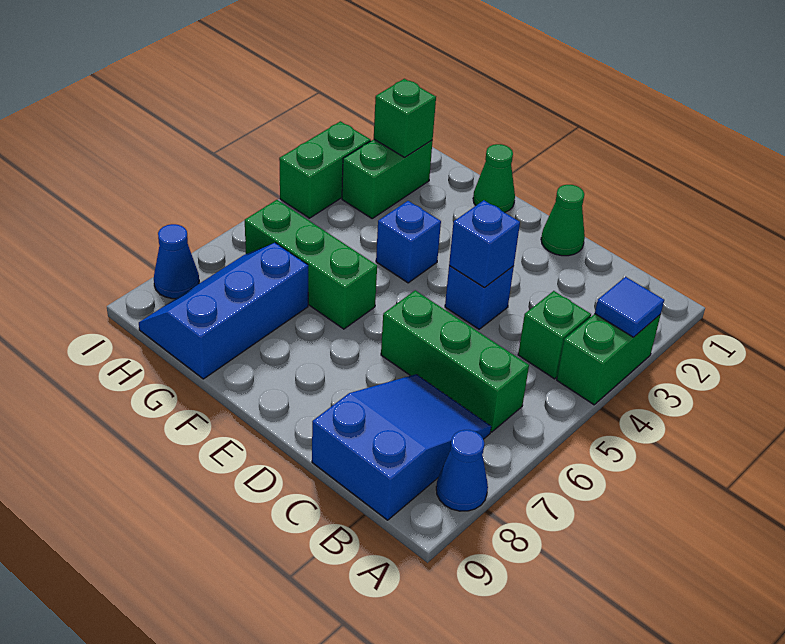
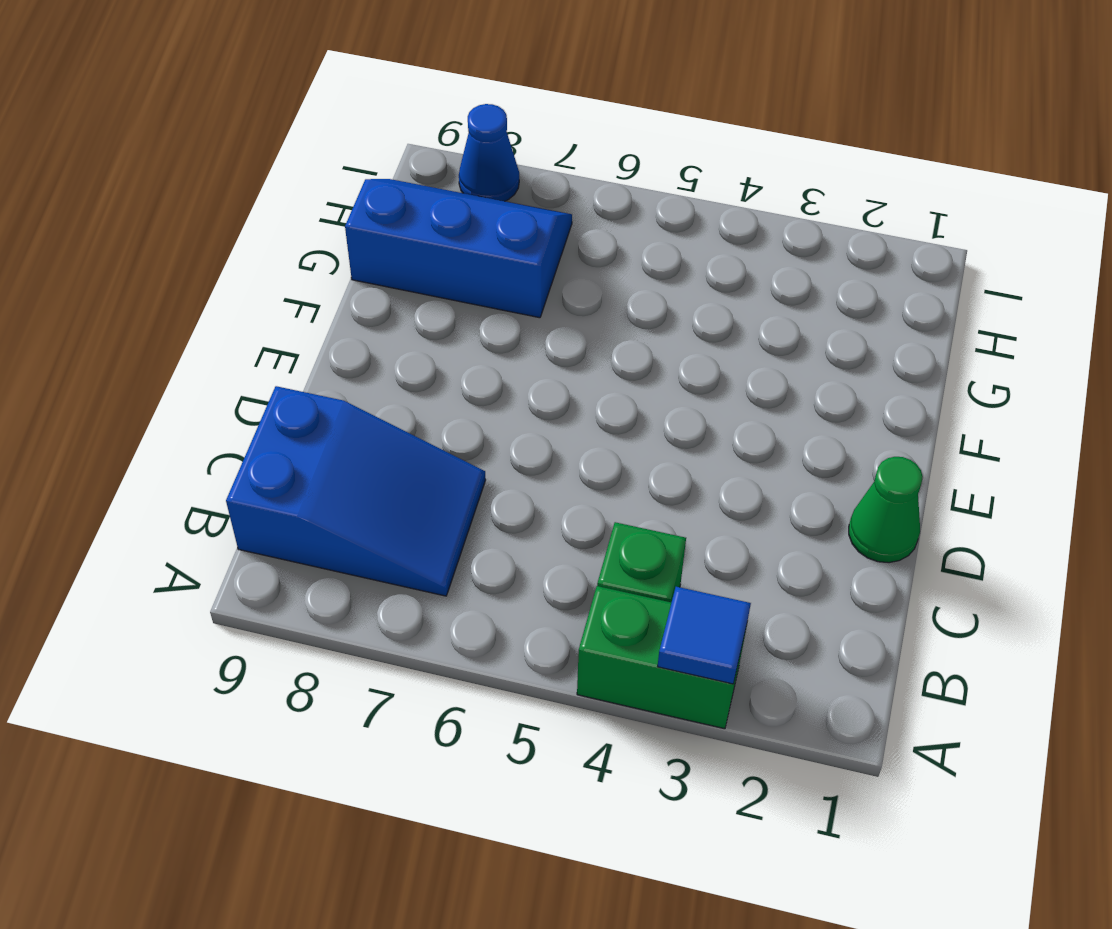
none -> blue 1x1 cone [436,430,488,511]
none -> green 1x3 brick [381,290,529,432]
none -> blue 1x1 brick [445,266,514,329]

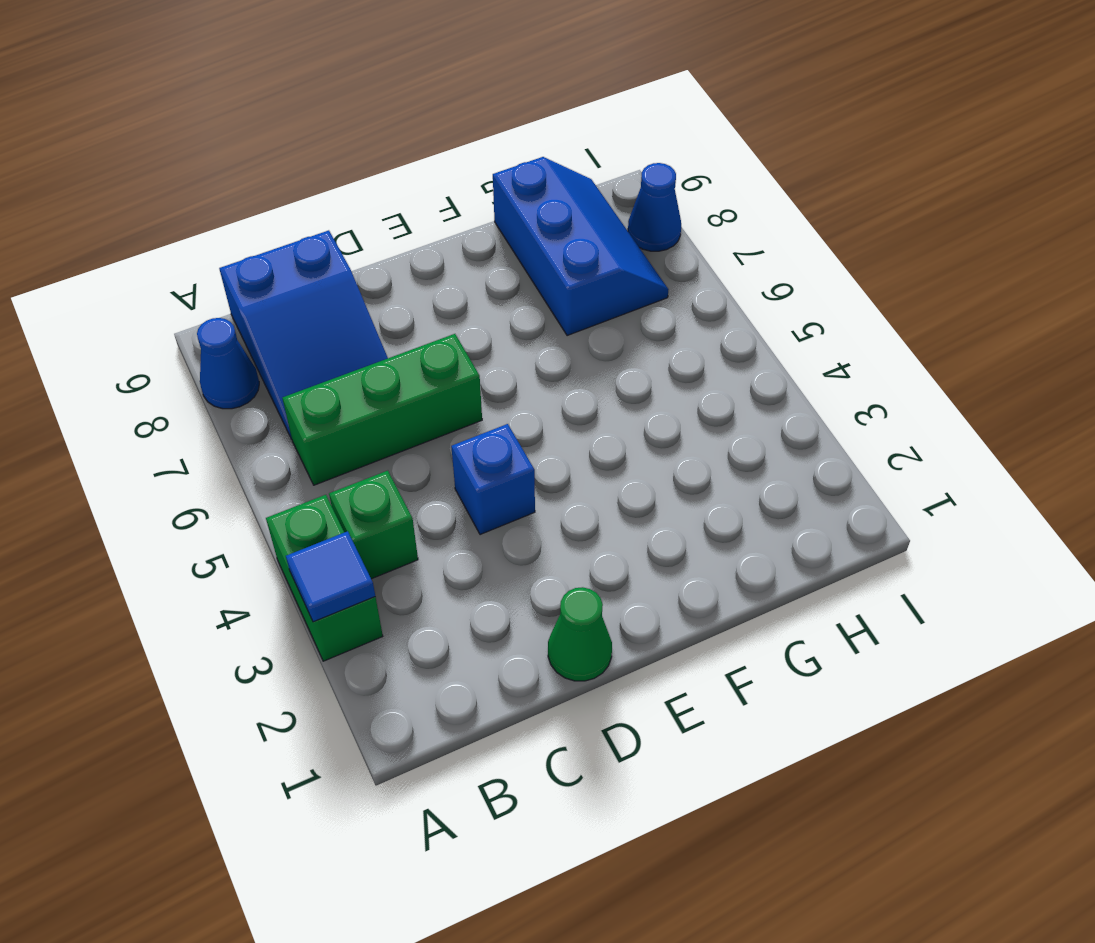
none -> green 1x1 cone [473,144,515,213]
none -> blue 1x1 brick [376,201,441,283]
none -> green 1x3 brick [245,200,377,329]

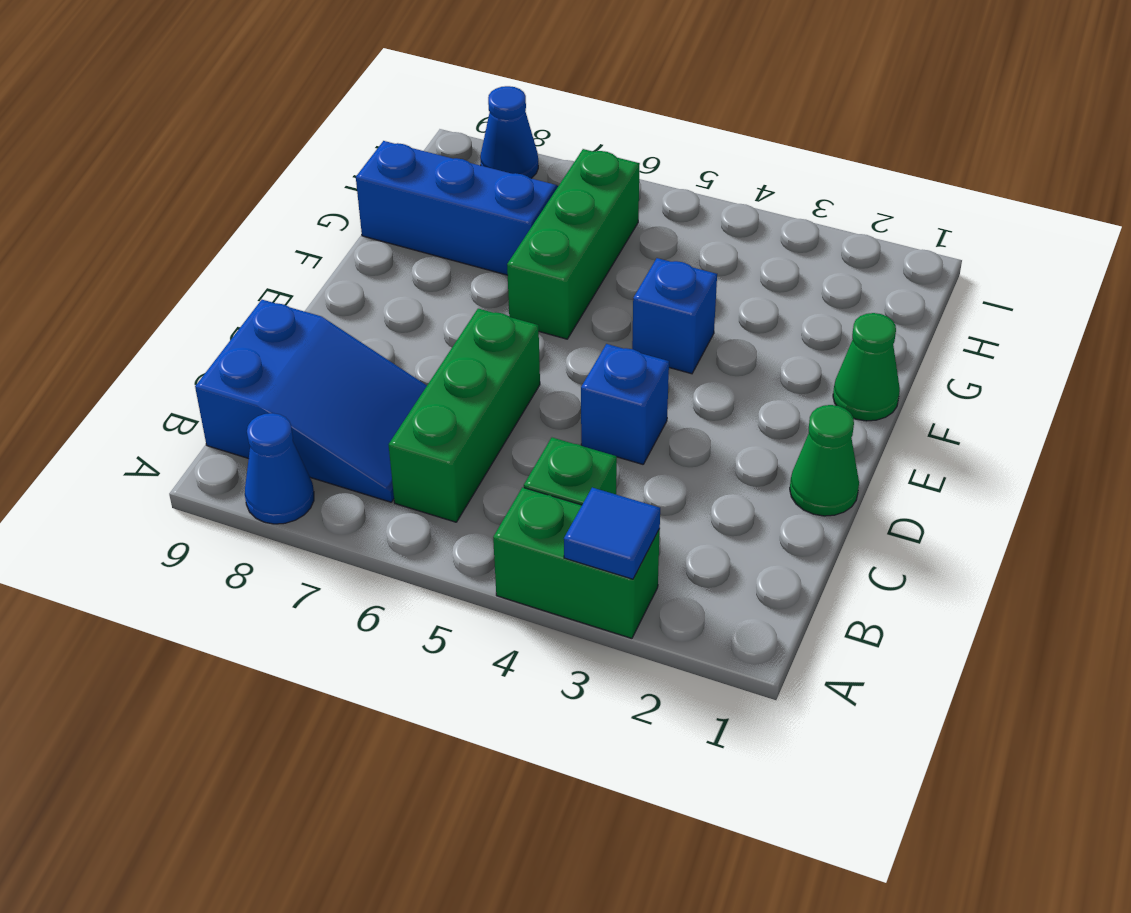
none -> green 1x2 brick [342,139,433,218]
none -> green 1x2 brick [279,121,371,218]
none -> blue 1x1 brick [449,200,520,288]

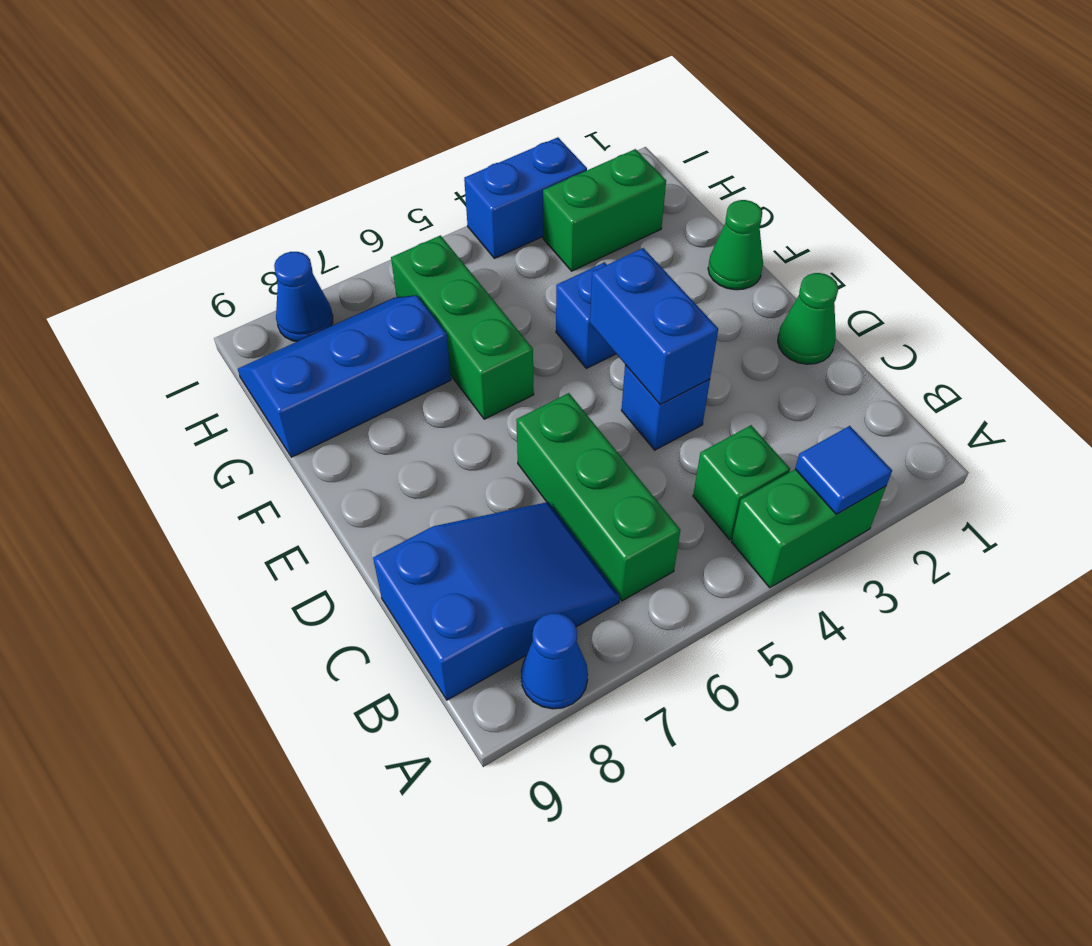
blue 1x2 brick [590,248,718,405] -> blue 1x1 brick [449,200,520,288]
blue 1x2 brick [464,137,587,259] -> green 1x2 brick [279,121,371,218]
none -> green 1x1 brick [374,79,436,157]

